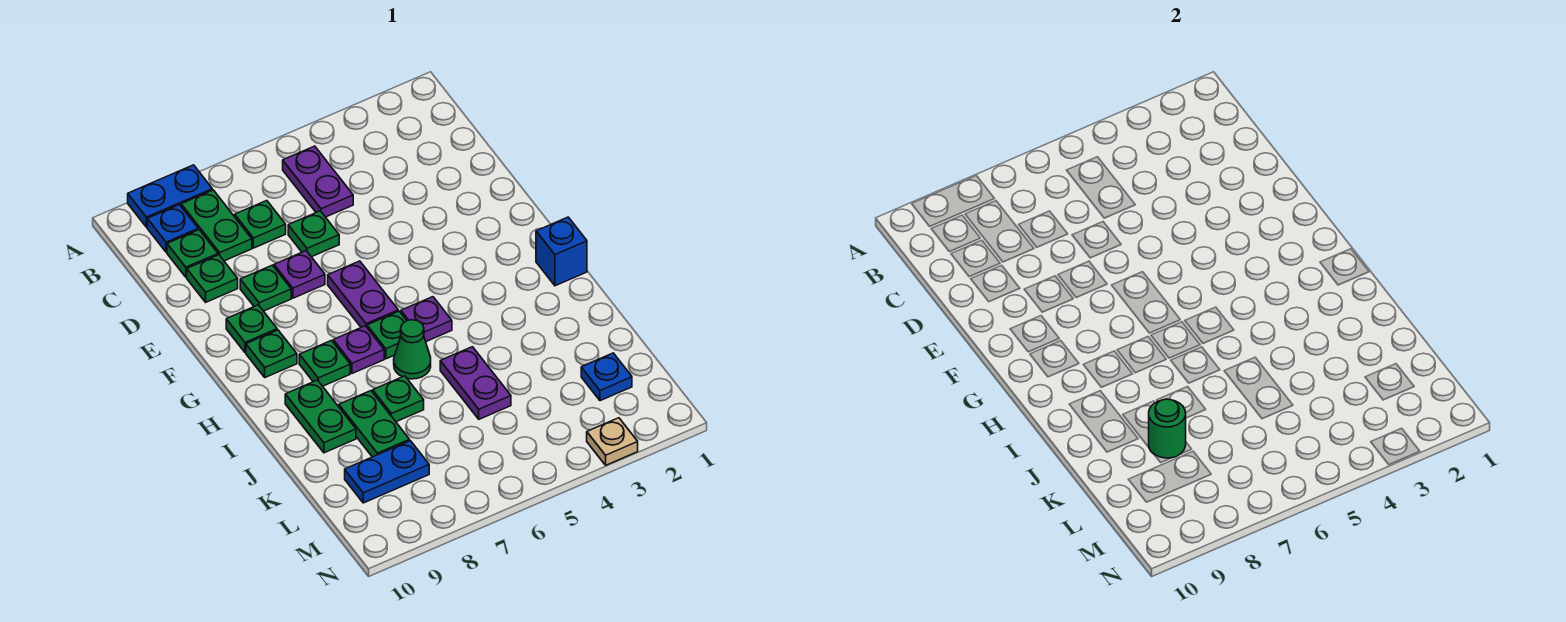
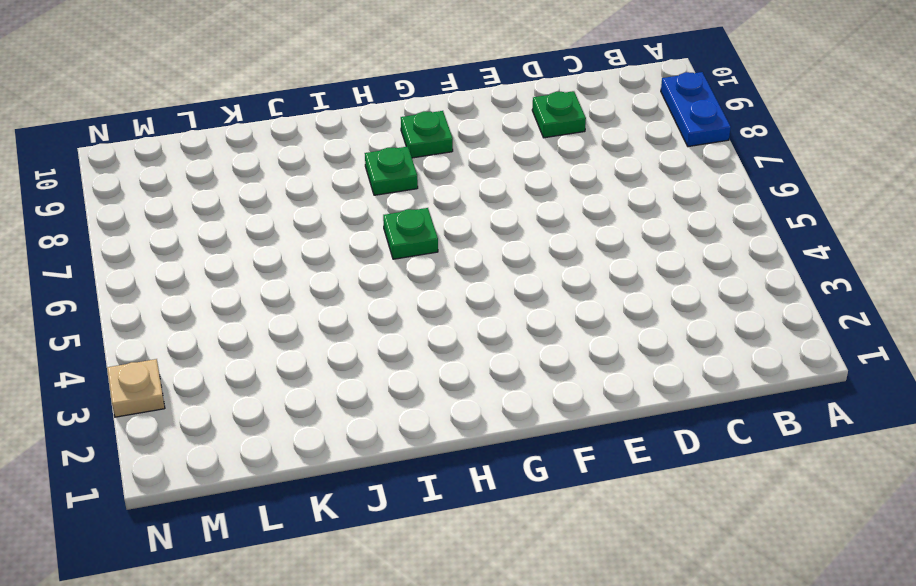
none -> purple 1x2 plate [283,146,353,217]
none -> green 1x2 plate [181,190,252,261]
none -> blue 1x1 plate [147,205,198,252]

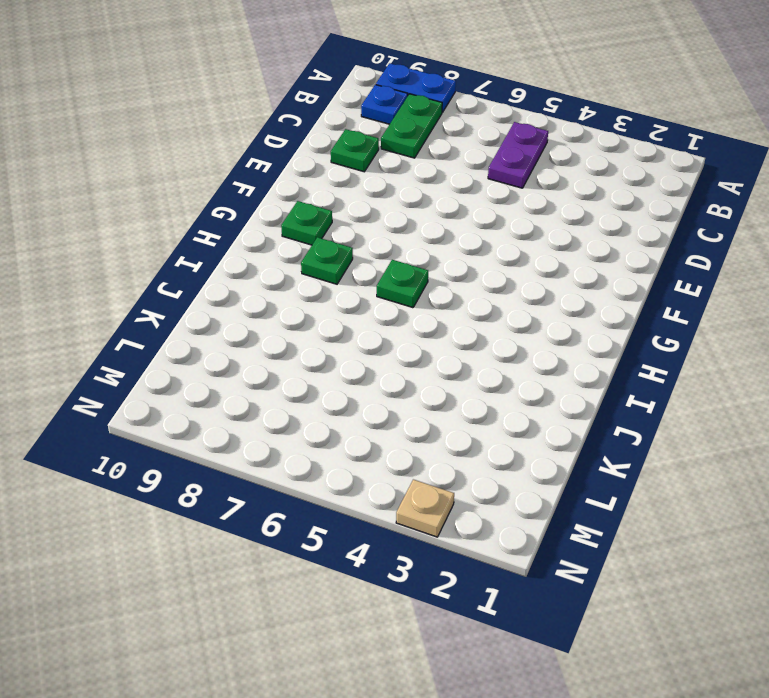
none -> green 1x1 plate [235,201,286,248]
none -> green 1x1 plate [167,230,218,277]
none -> green 1x1 plate [288,211,339,257]

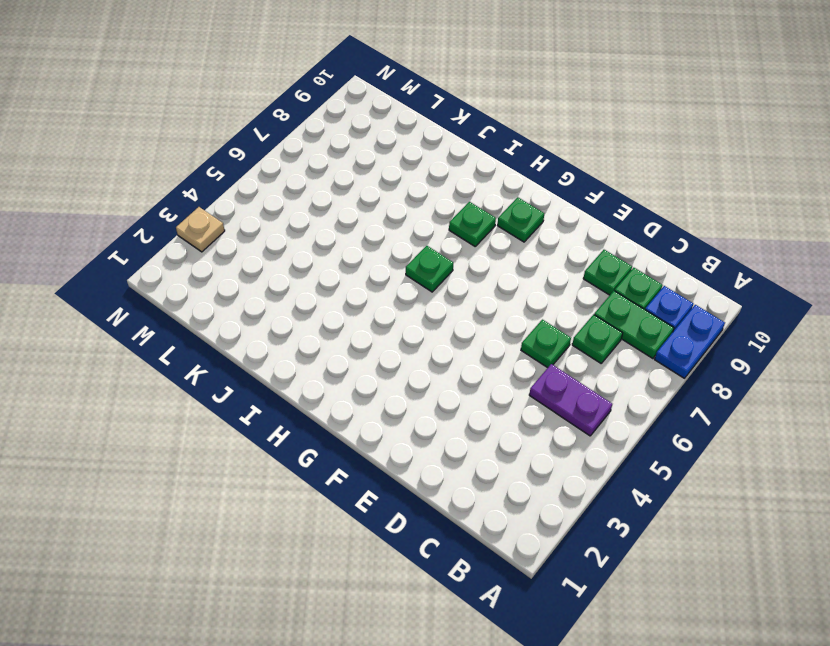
none -> purple 1x1 plate [274,251,325,298]
none -> green 1x1 plate [240,265,291,311]
none -> purple 1x2 plate [328,261,398,327]

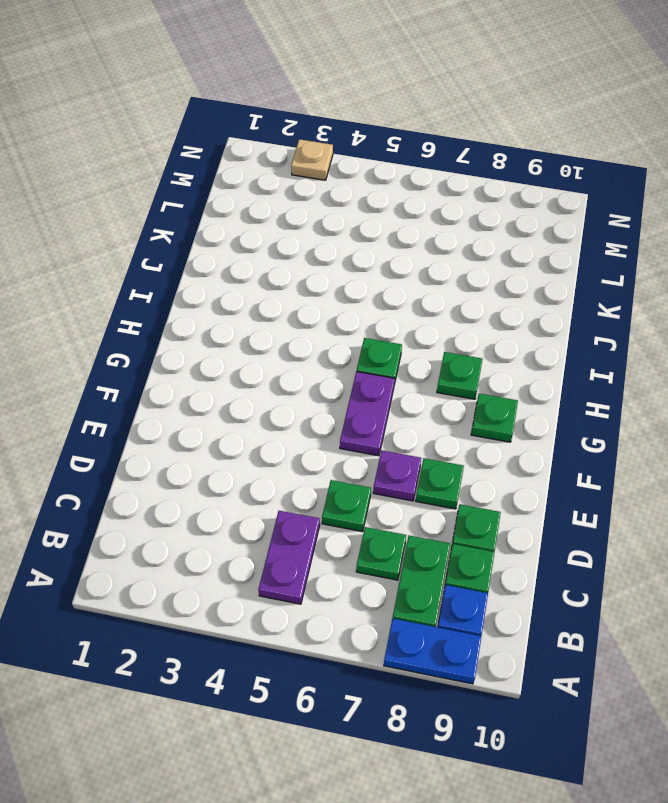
none -> green 1x1 plate [226,305,277,353]
none -> blue 1x1 brick [536,217,587,286]
none -> purple 1x1 plate [401,297,452,341]

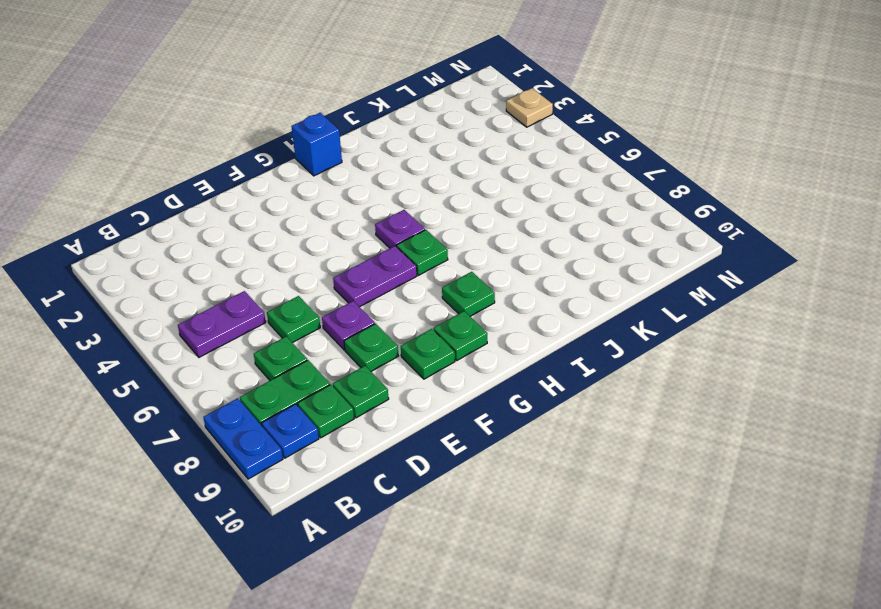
none -> purple 1x1 plate [333,326,384,373]
none -> green 1x1 cone [394,320,431,379]
none -> green 1x2 plate [285,380,356,453]

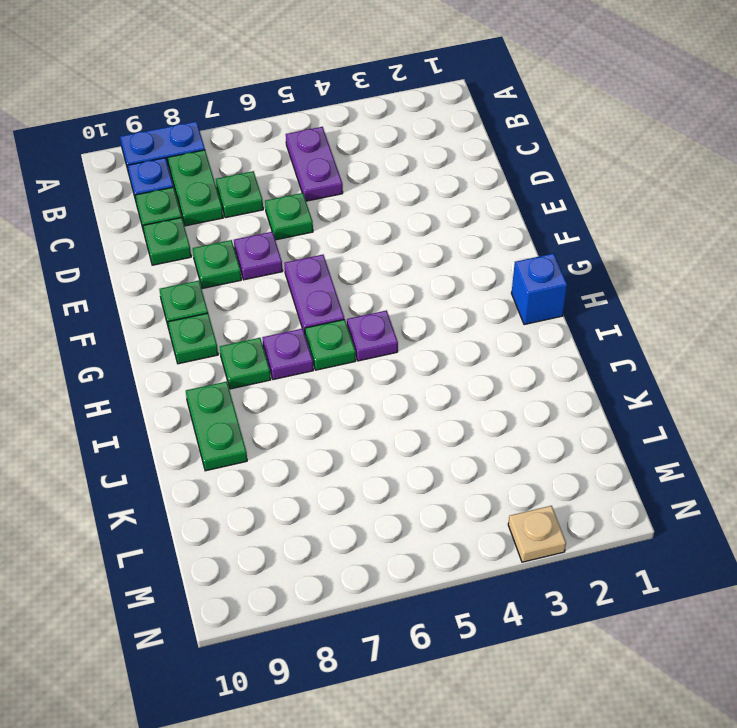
none -> green 1x1 cone [394,320,431,379]
none -> purple 1x2 plate [440,347,511,419]
none -> green 1x1 plate [373,376,424,422]

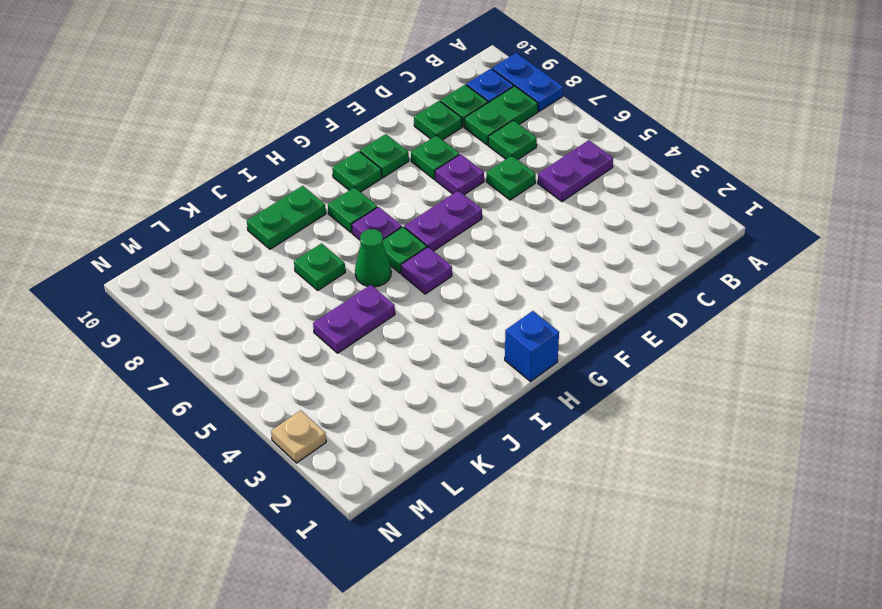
none -> green 1x2 plate [339,391,410,457]
none -> blue 1x1 plate [581,353,632,401]
none -> blue 1x2 plate [345,441,429,503]

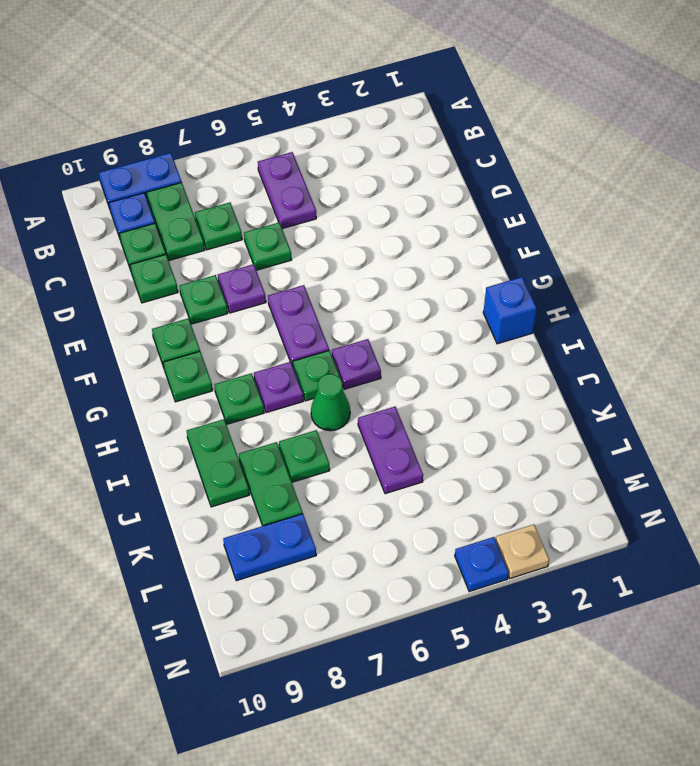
blue 1x1 plate [455,537,509,591] -> blue 1x1 plate moved to [581,353,632,401]
none -> green 1x1 round brick [1149,399,1186,458]

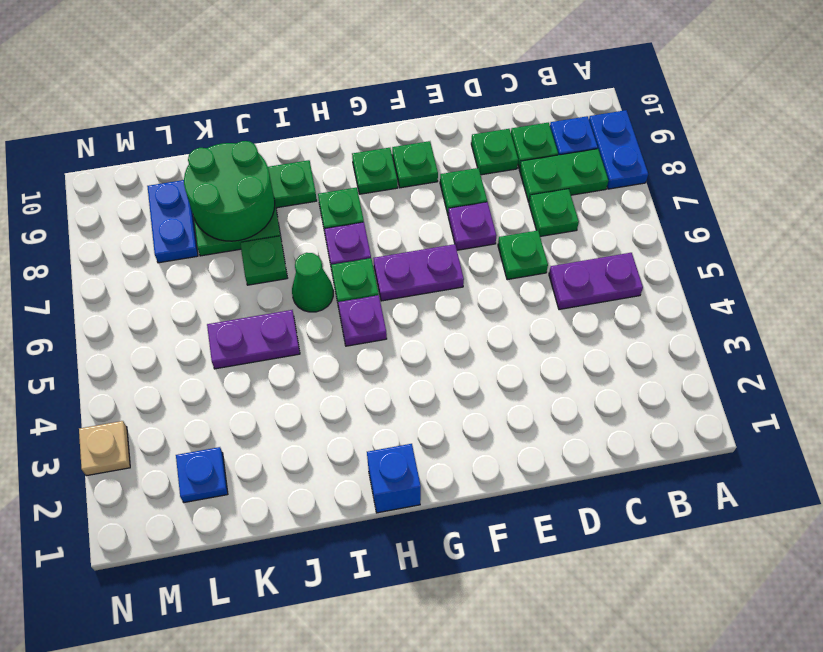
green 2x2 round brick [184,141,275,241] -> green 1x1 round brick [1149,399,1186,458]

